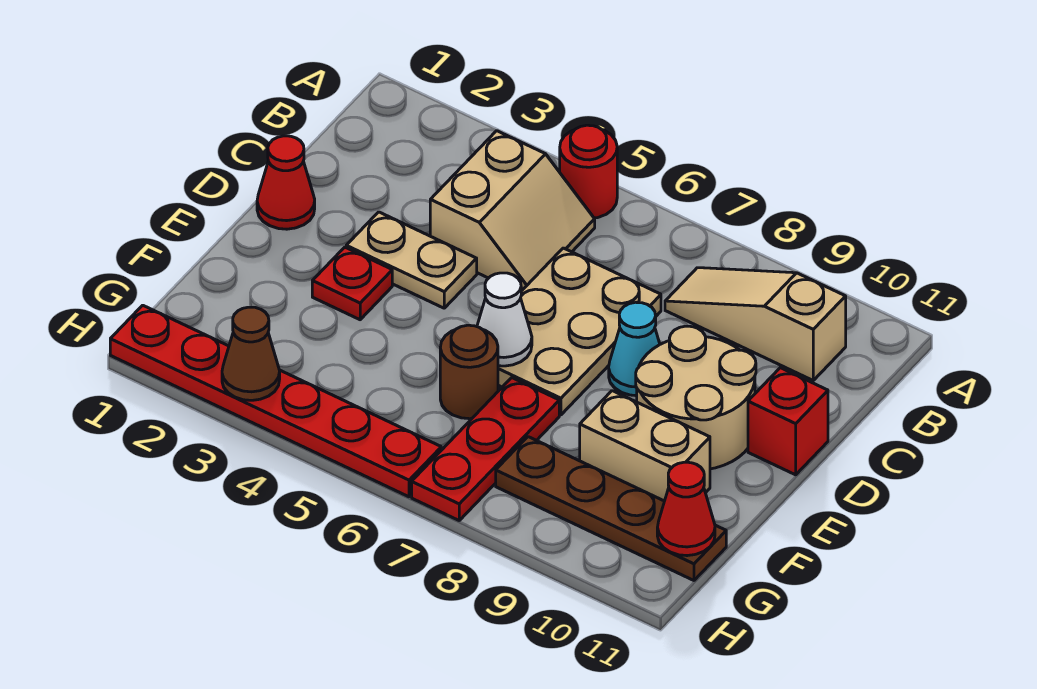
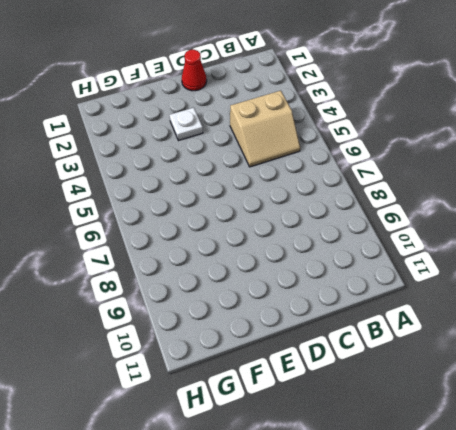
white 1x1 plate [170,108,203,141] -> red 1x1 plate [312,247,392,320]
none -> red 1x1 round brick [560,125,617,218]
none -> tan 1x3 slope [665,268,846,380]
none -> tan 2x3 plate [498,248,661,415]

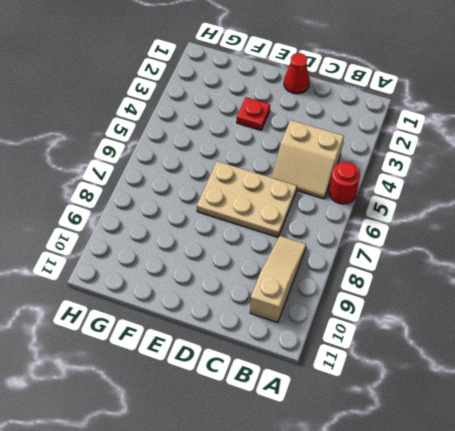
none -> tan 1x2 plate [346,212,477,308]
none -> cyan 1x1 cone [609,302,660,396]
none -> tan 2x2 round brick [636,326,756,469]

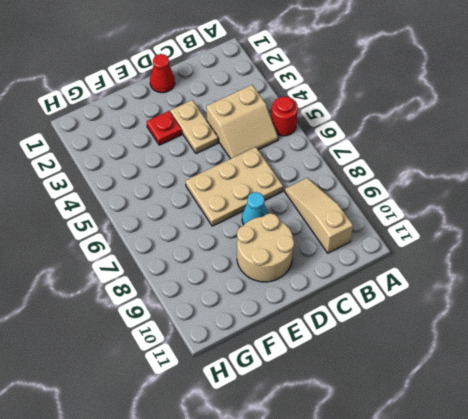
none -> red 1x1 brick [748,368,828,475]
none -> brown 1x1 round brick [440,325,498,419]
none -> red 1x3 plate [412,378,559,520]

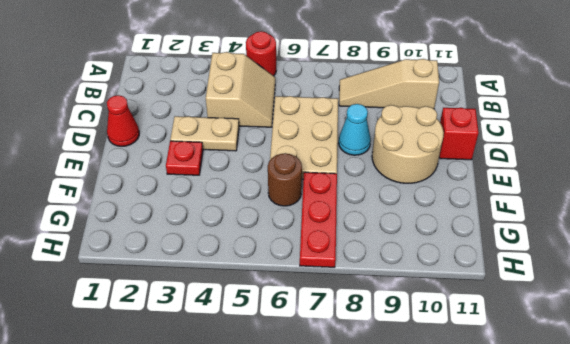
none -> tan 1x2 brick [580,391,710,501]
none -> brown 1x4 plate [496,437,726,580]
none -> red 1x6 plate [110,305,441,497]

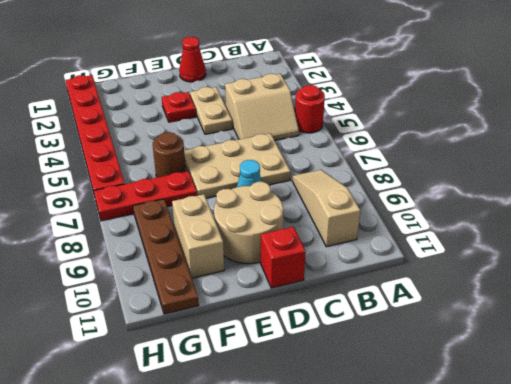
none -> white 1x1 cone [477,273,532,366]
none -> red 1x1 cone [657,462,715,556]
none -> brown 1x1 cone [222,307,280,400]

